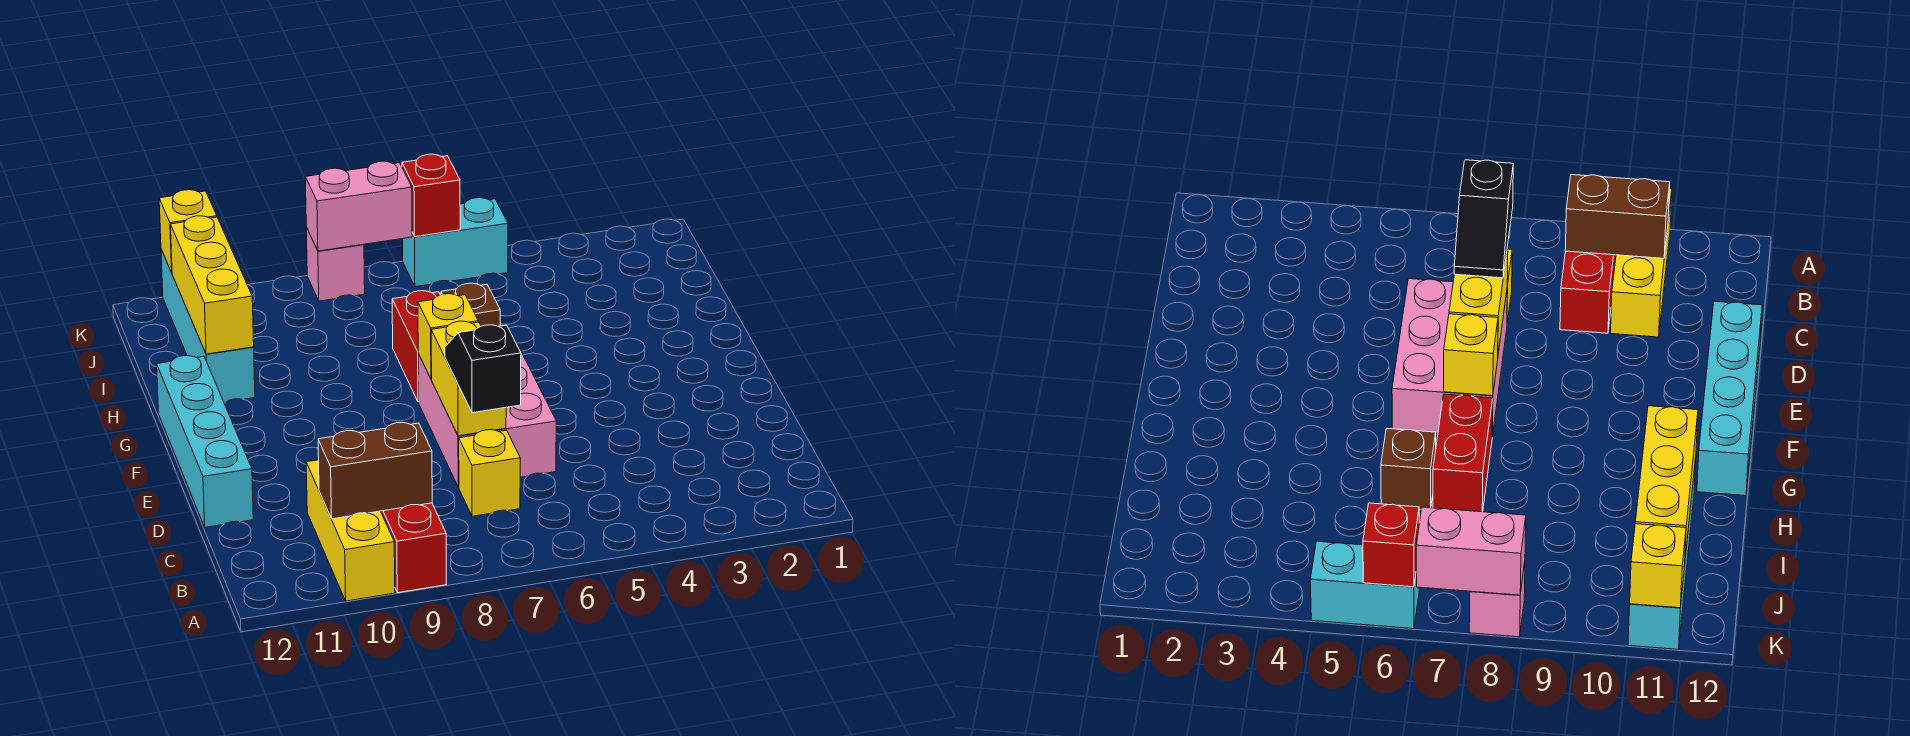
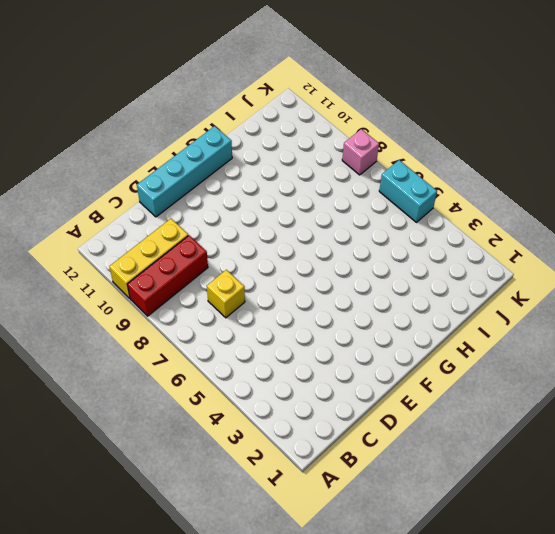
none -> pink 2x3 brick [418,338,556,487]
none -> red 1x2 brick [392,291,440,402]
none -> brown 1x1 brick [441,283,500,326]

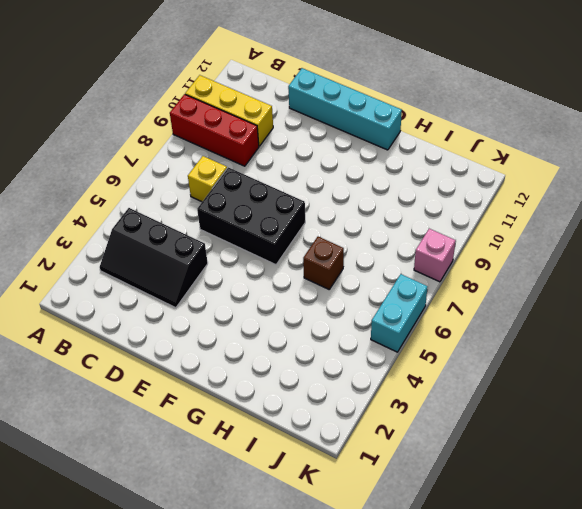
black 2x3 slope [100,208,208,308] -> none
black 2x3 brick [197,167,305,265] -> pink 2x3 brick [418,338,556,487]
none -> red 1x2 brick [392,291,440,402]
none -> cyan 1x4 brick [161,249,255,402]
none -> brown 1x2 brick [318,423,432,519]

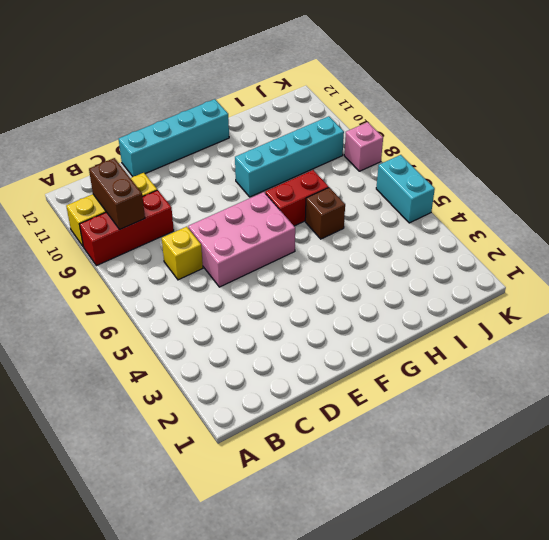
cyan 1x4 brick [235,116,344,197] -> cyan 1x4 brick moved to [161,249,255,402]
none -> yellow 1x2 brick [431,321,506,436]
none -> yellow 1x1 brick [418,294,478,379]
none -> yellow 1x3 brick [170,216,254,354]

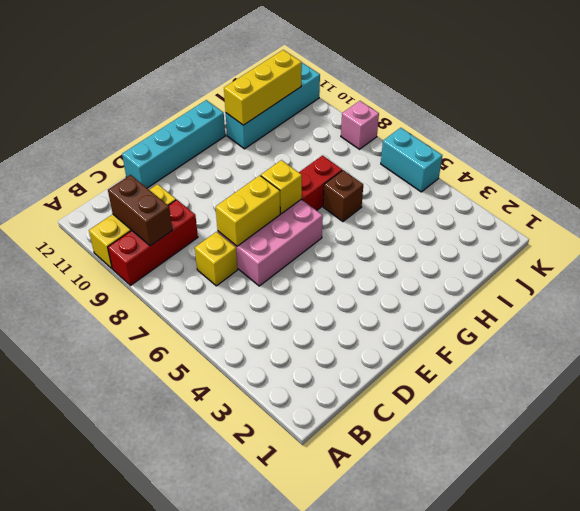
none -> red 1x1 brick [402,154,460,237]
none -> pink 1x2 brick [305,161,412,251]
none -> yellow 1x1 brick [159,190,217,273]

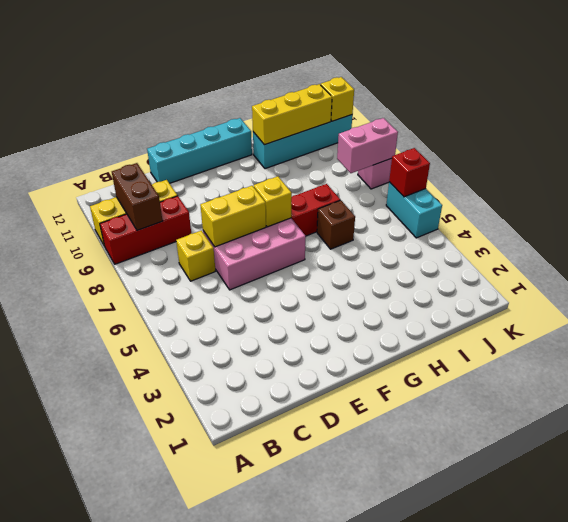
pink 1x2 brick [337,118,398,173] -> pink 1x2 brick turned to [305,161,412,251]
none -> black 1x2 slope [445,325,521,413]

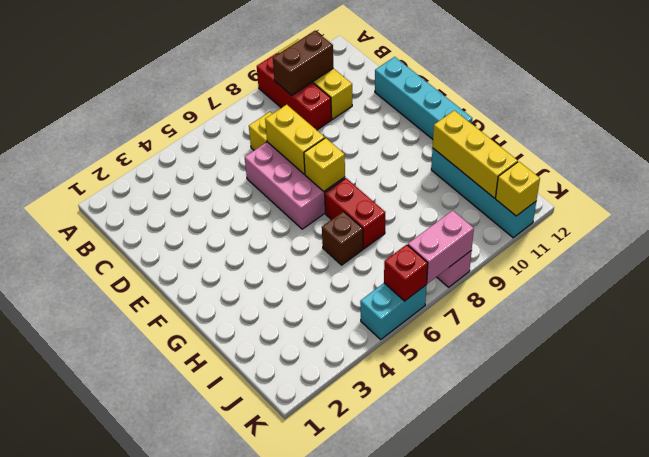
none -> black 1x2 slope [445,325,521,413]

